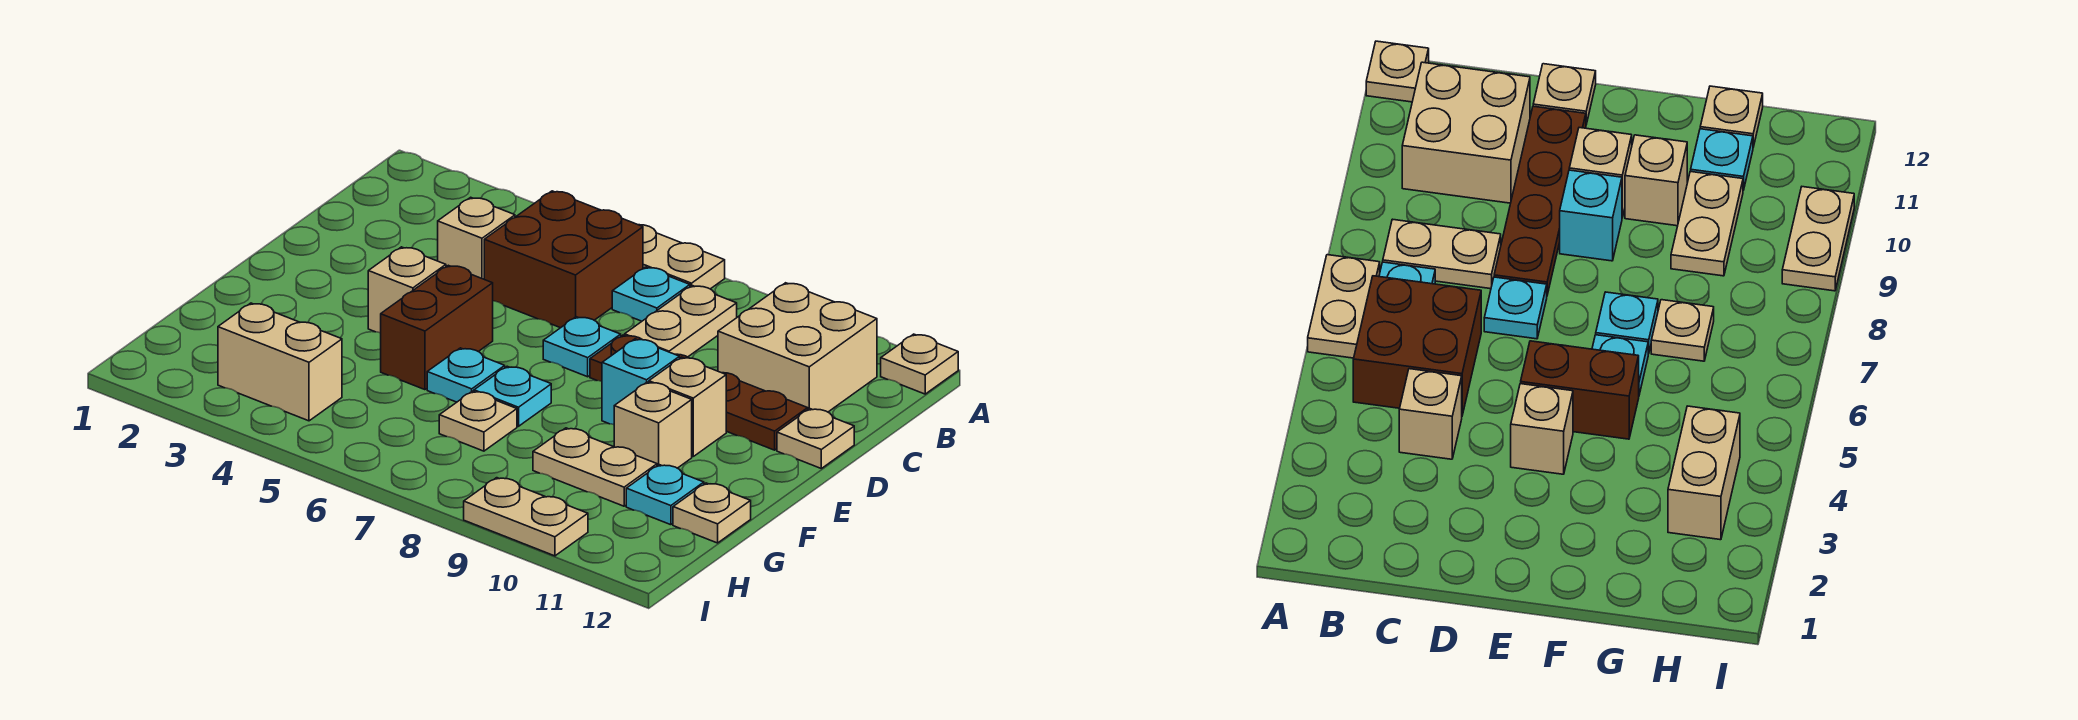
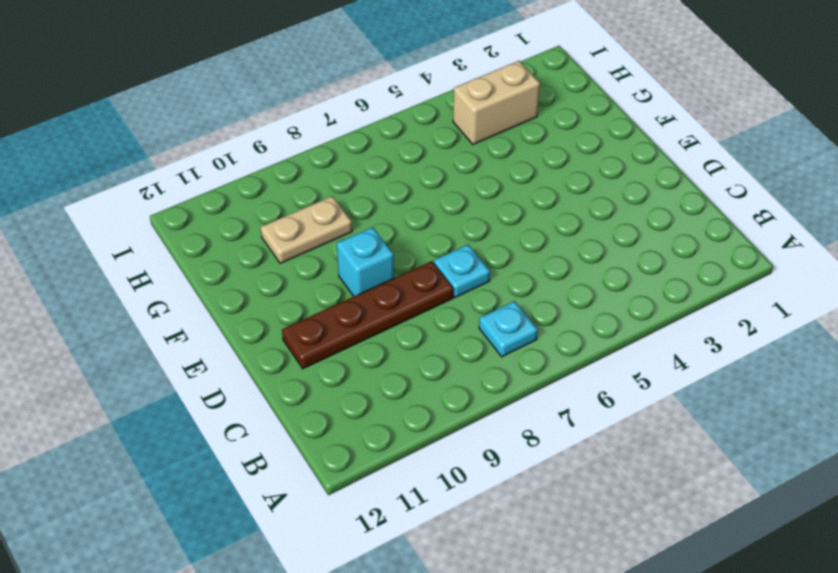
none -> tan 1x2 plate [640,225,725,289]
none -> tan 1x1 plate [881,334,958,394]
none -> brown 2x2 brick [484,191,643,328]

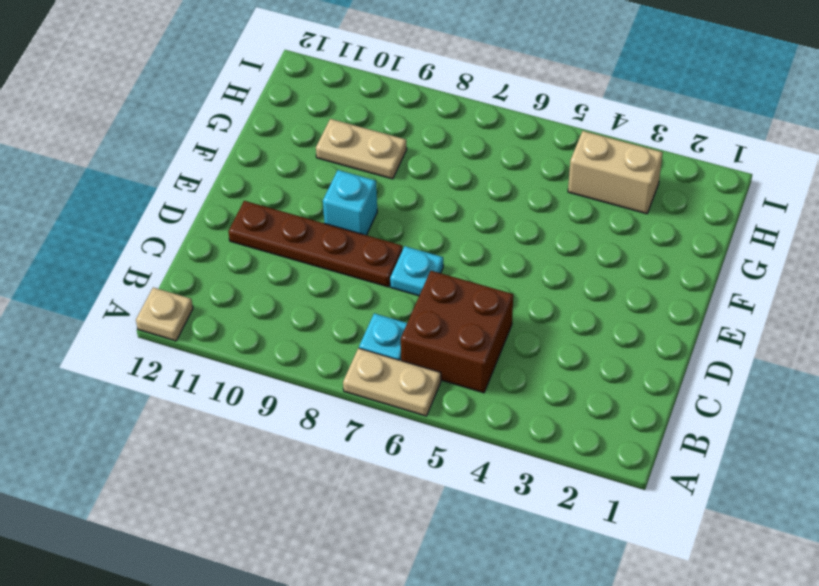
none -> tan 1x2 plate [625,286,737,357]
none -> tan 2x2 brick [718,283,877,412]
none -> tan 1x1 brick [438,197,515,279]

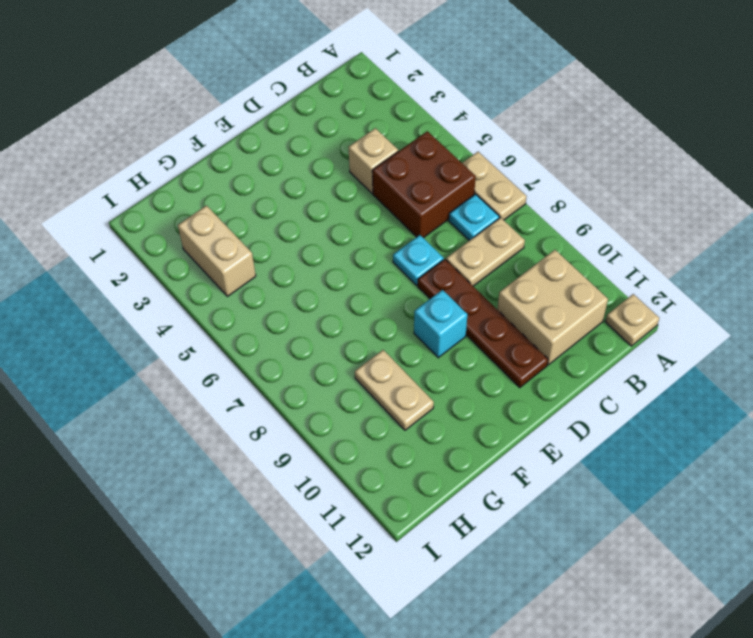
none -> tan 1x1 plate [777,409,854,468]
none -> tan 1x1 brick [368,247,446,333]
none -> brown 1x2 brick [381,265,493,390]

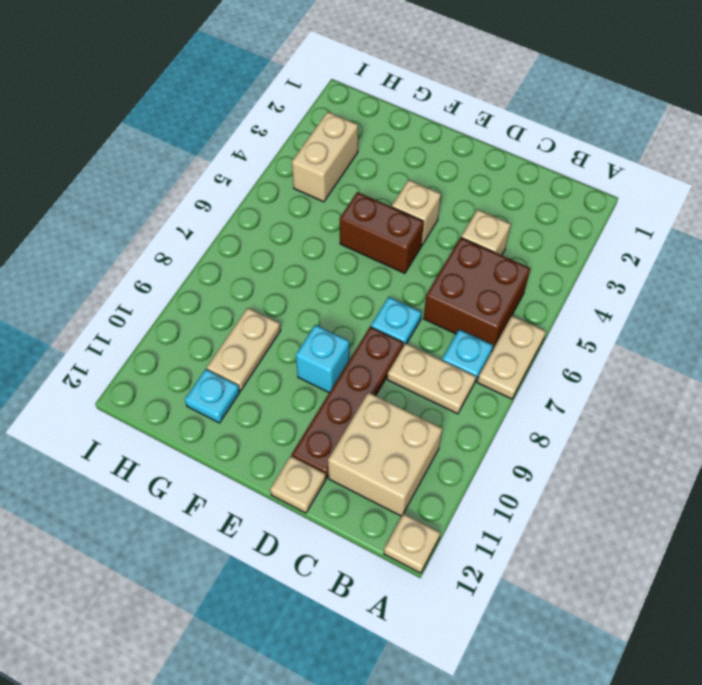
none -> tan 1x1 brick [649,357,726,456]
none -> cyan 1x1 plate [427,348,505,402]
none -> cyan 1x1 plate [474,366,551,426]

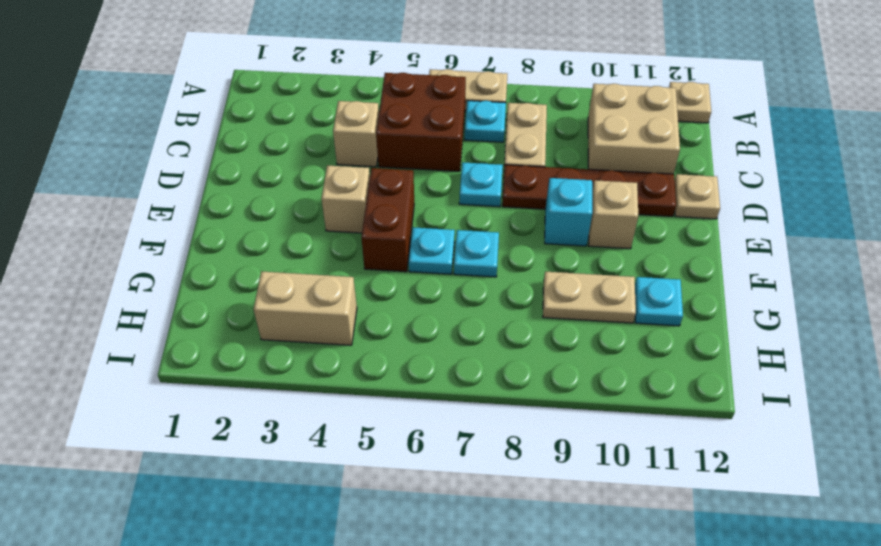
none -> tan 1x1 brick [614,382,692,468]
none -> tan 1x1 plate [439,391,517,451]
none -> tan 1x1 plate [673,483,751,543]

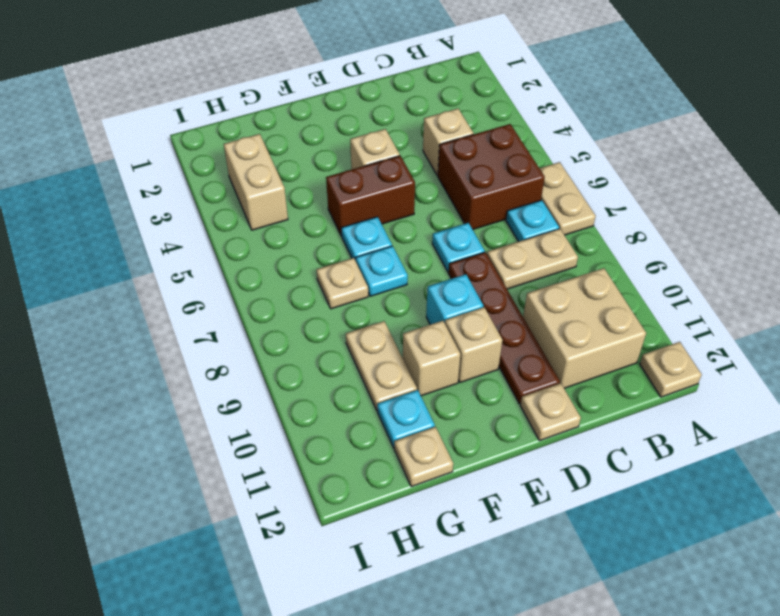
none -> tan 1x2 plate [464,478,588,556]

